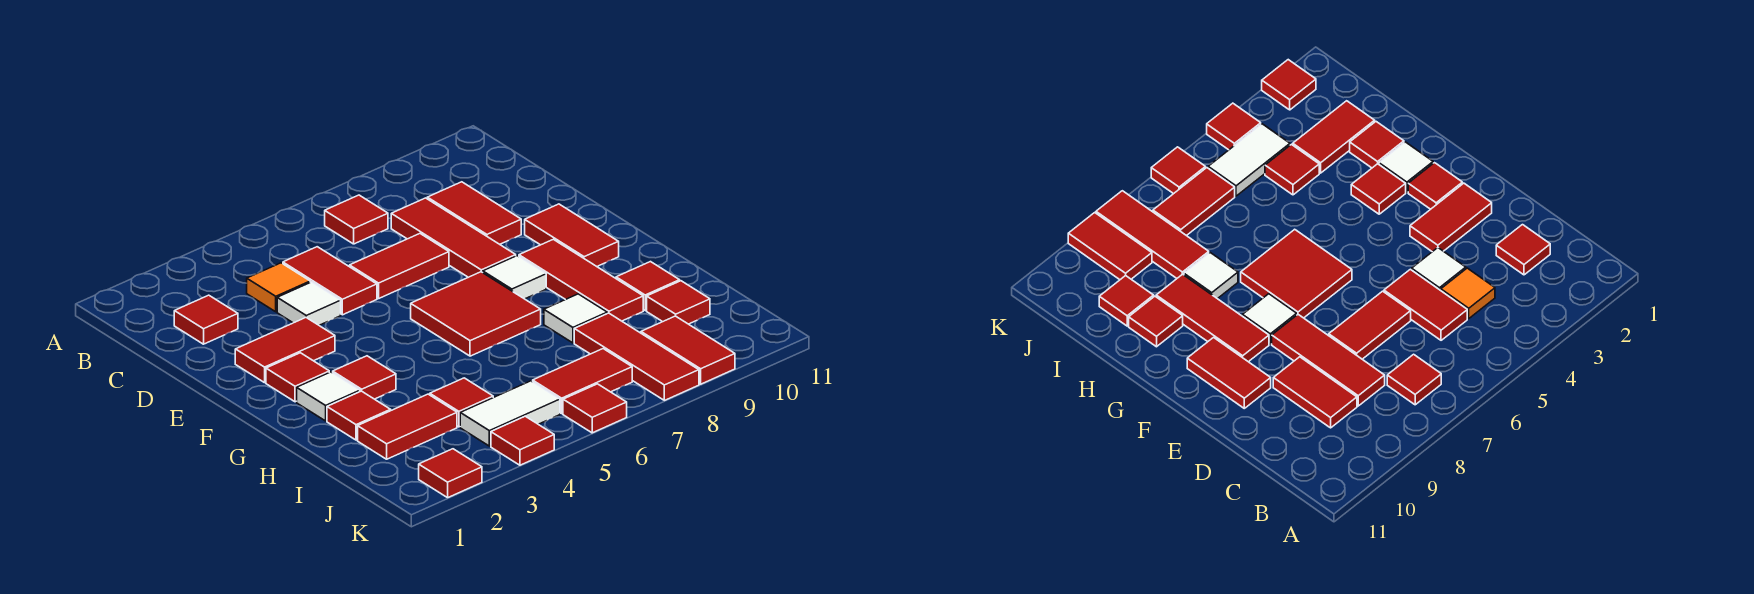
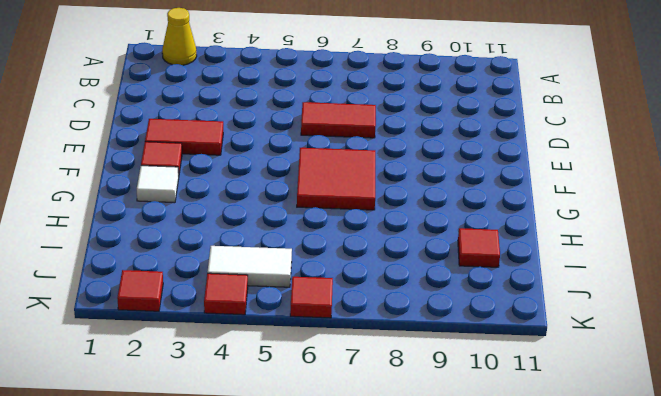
yellow 1x1 cone [162,8,197,65] -> none
none -> red 1x1 tile [325,195,388,244]
none -> red 1x1 tile [174,295,238,344]
none -> orange 1x1 tile [247,263,310,312]

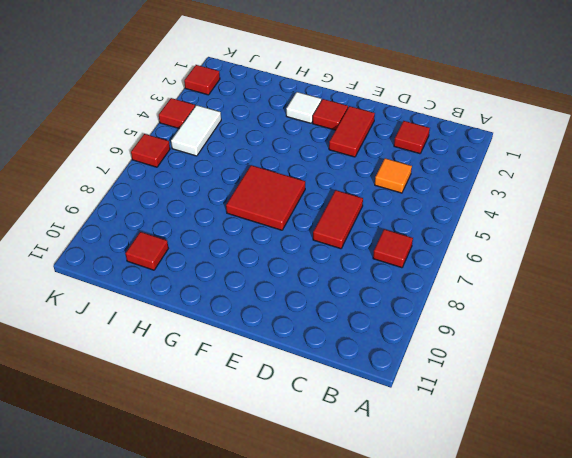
none -> red 1x2 tile [283,247,377,315]
none -> red 1x3 tile [391,198,516,277]
none -> red 1x2 tile [427,182,521,244]

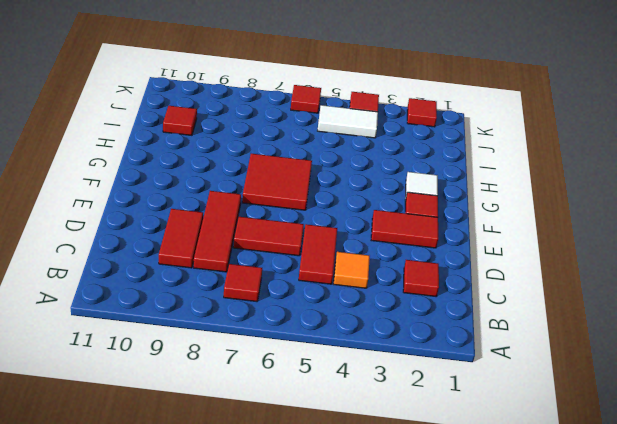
none -> white 1x1 tile [277,282,341,325]
none -> red 1x2 tile [525,204,619,266]
none -> white 1x1 tile [483,256,546,299]

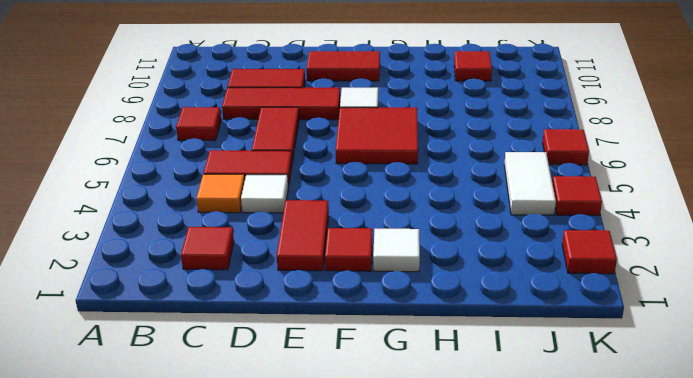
none -> red 1x3 tile [519,239,643,321]
none -> red 1x1 tile [333,356,396,399]
none -> red 1x1 tile [327,391,391,440]

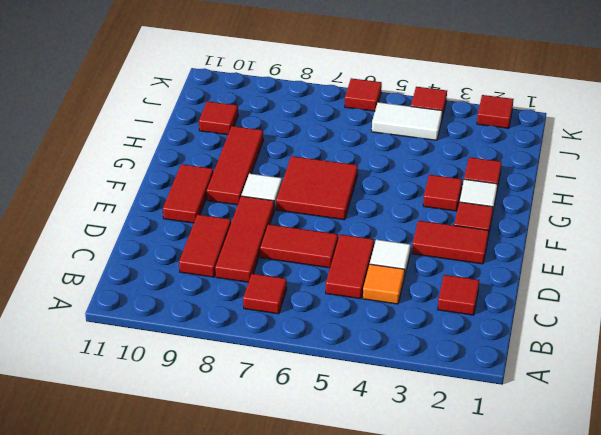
none -> white 1x1 tile [544,294,607,343]
none -> red 1x1 tile [616,262,680,310]
none -> red 1x2 tile [358,394,457,459]

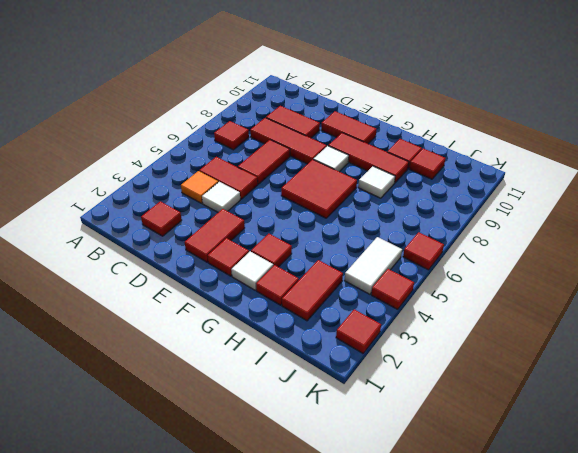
none -> red 1x1 tile [430,378,493,427]
none -> red 1x3 tile [574,313,699,400]
none -> red 1x2 tile [533,349,632,414]

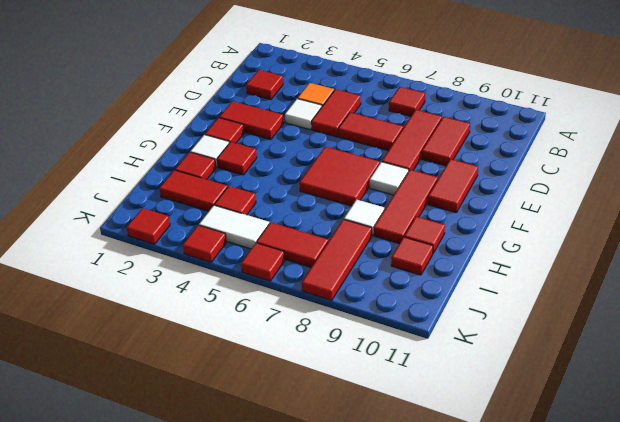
none -> red 1x2 tile [641,316,735,384]

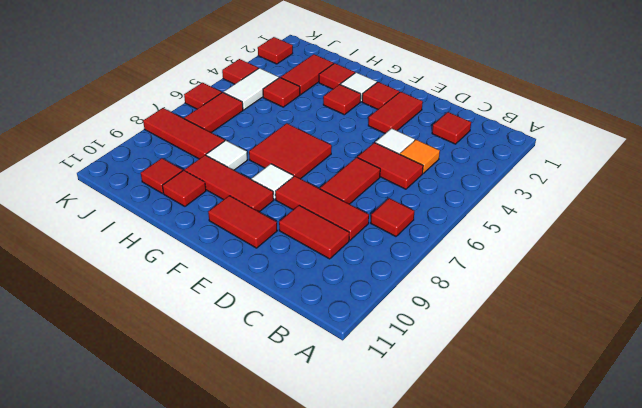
none -> red 1x2 tile [641,316,735,384]

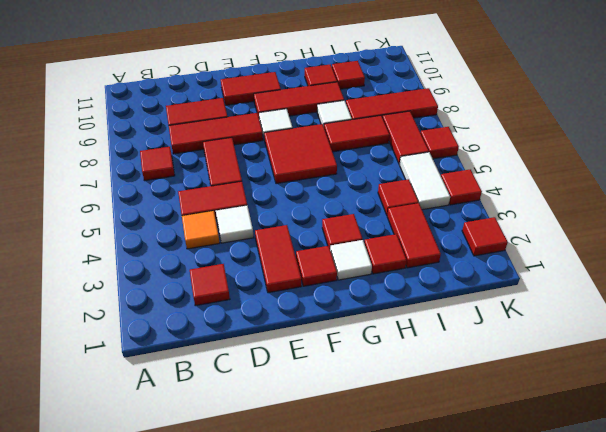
red 1x2 tile [324,115,389,152] -> red 1x2 tile moved to [641,316,735,384]

